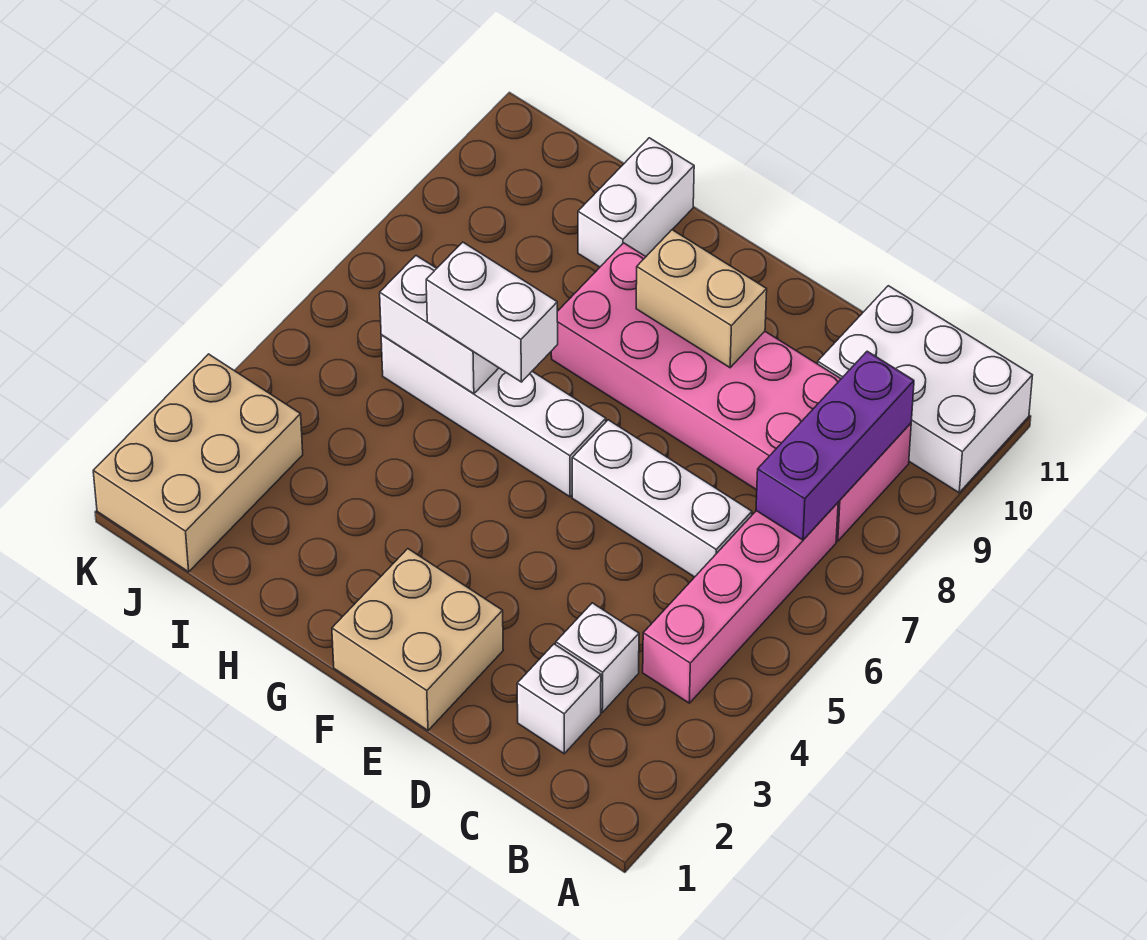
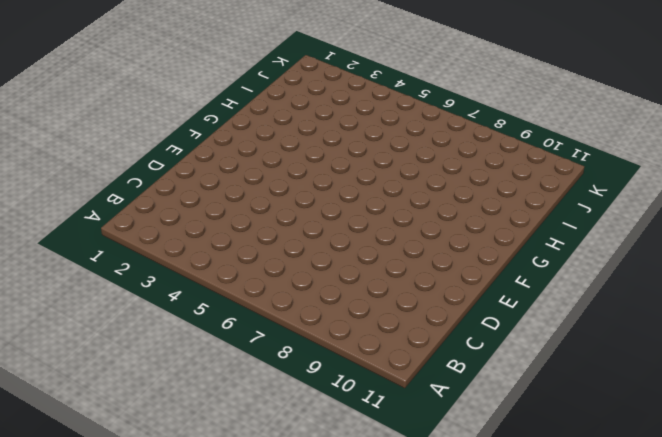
none -> white 2x3 brick [818,286,1033,493]
none -> pink 1x4 brick [643,503,838,703]
none -> pink 2x6 brick [551,243,911,541]

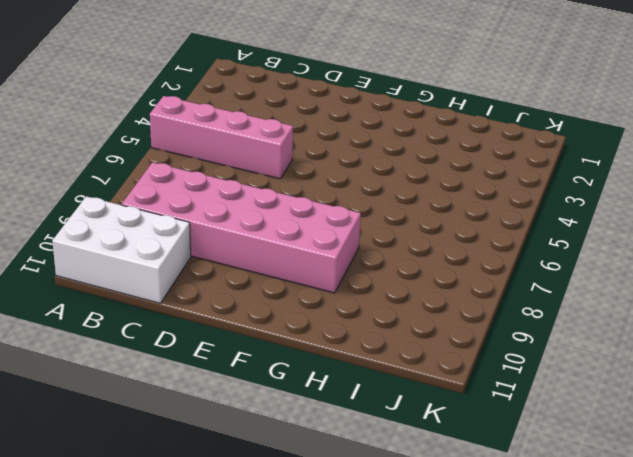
pink 1x4 brick [150,96,293,179] -> pink 1x4 brick turned to [643,503,838,703]
none -> white 1x1 brick [517,644,601,754]
none -> white 1x1 brick [556,603,639,712]
none -> white 1x3 brick [572,420,752,577]

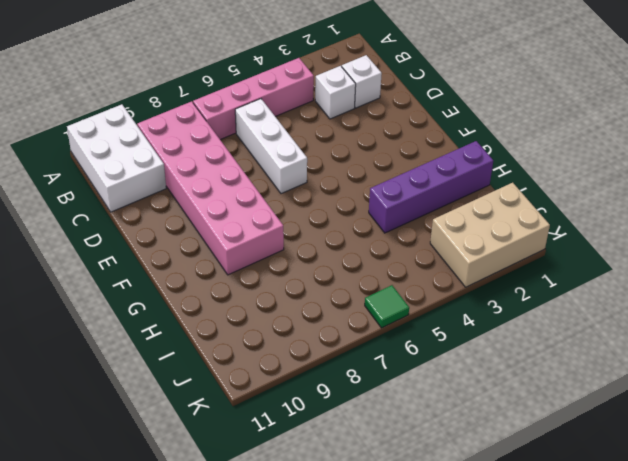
purple 1x4 brick [369,141,493,233] -> none
green 1x1 tile [365,285,409,328] -> none
none -> tan 2x2 brick [332,549,503,730]
none -> white 1x4 brick [381,335,606,497]
none -> white 1x2 brick [578,138,694,267]

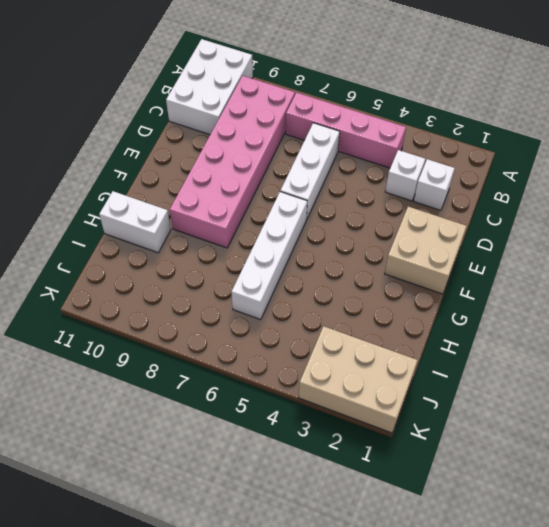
none -> purple 1x3 brick [756,351,914,540]
none -> tan 1x2 brick [636,230,767,368]
none -> white 1x2 brick [380,256,498,394]

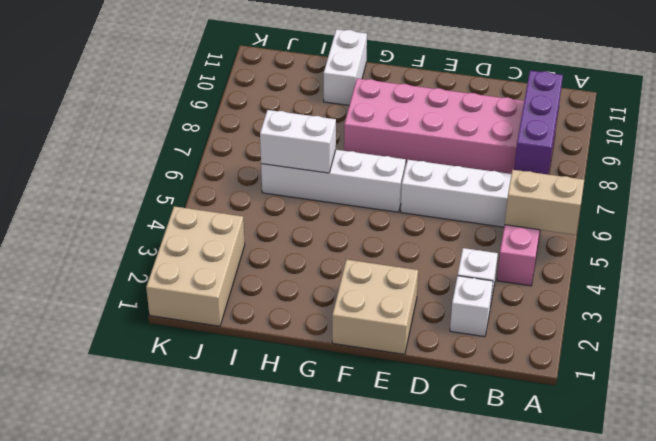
tan 1x2 brick [505,170,584,235] -> tan 1x2 brick moved to [636,230,767,368]
none -> white 2x3 brick [818,286,1033,493]
none -> white 1x2 brick [426,242,558,382]

